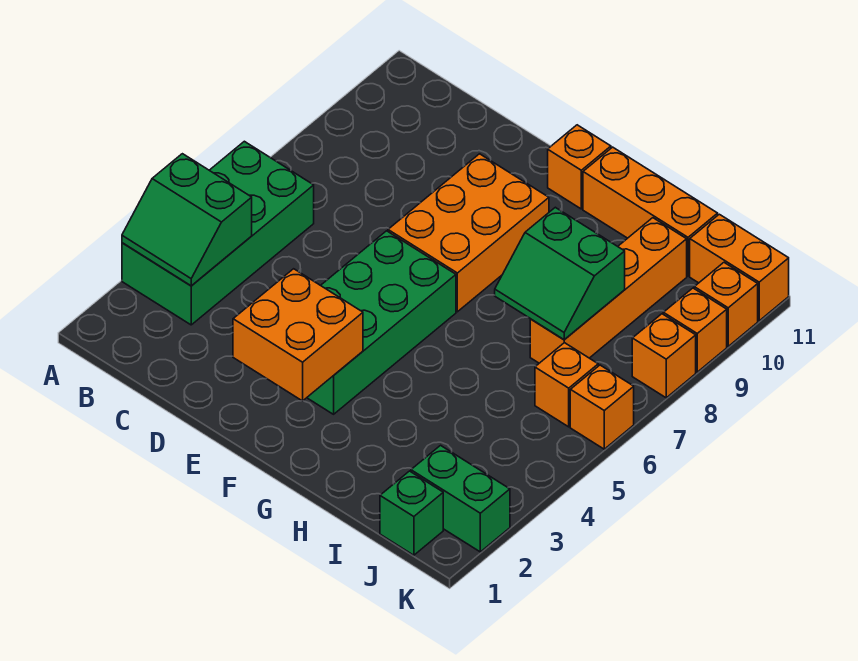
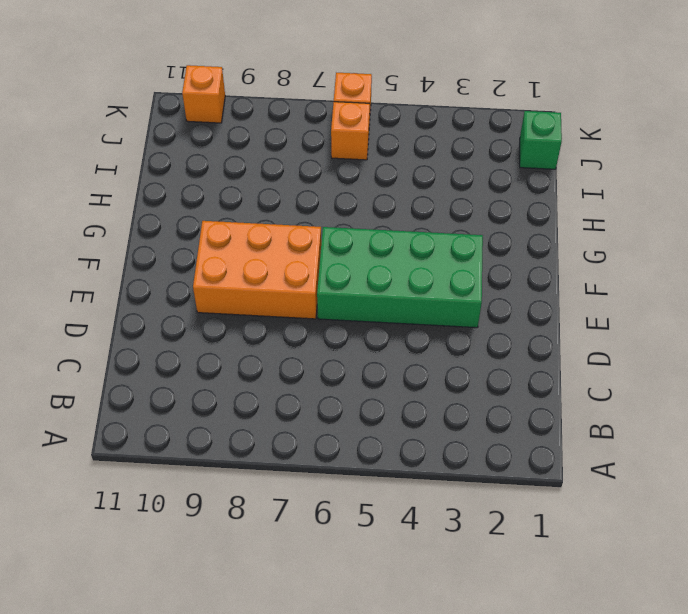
none -> green 2x4 brick [122,141,314,325]
none -> orange 1x1 brick [548,125,611,209]
none -> orange 1x3 brick [583,147,718,276]

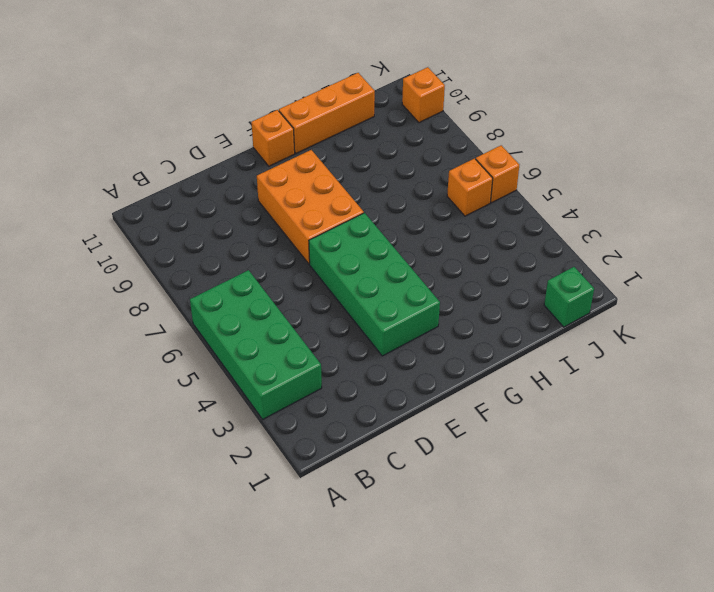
none -> orange 1x4 brick [530,218,687,363]
none -> green 1x2 brick [411,445,510,552]
none -> orange 1x2 brick [690,214,789,321]

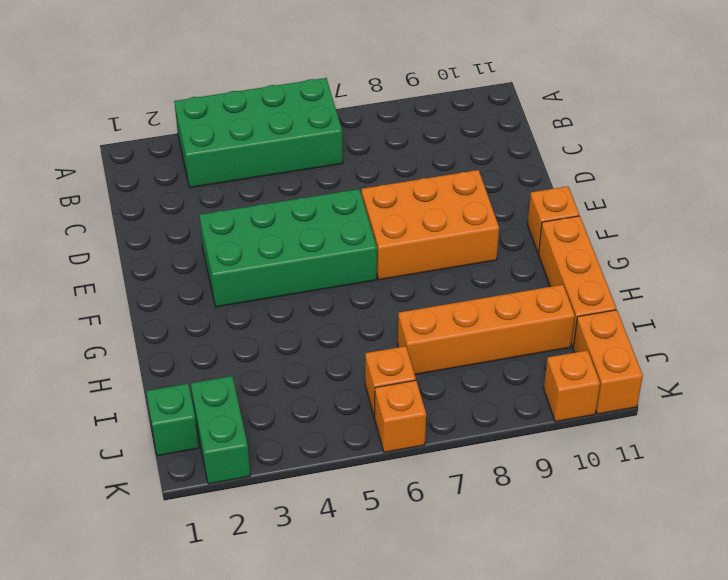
none -> orange 1x1 brick [632,314,696,398]
none -> orange 1x1 brick [663,288,727,372]
none -> green 2x2 slope [122,154,252,286]

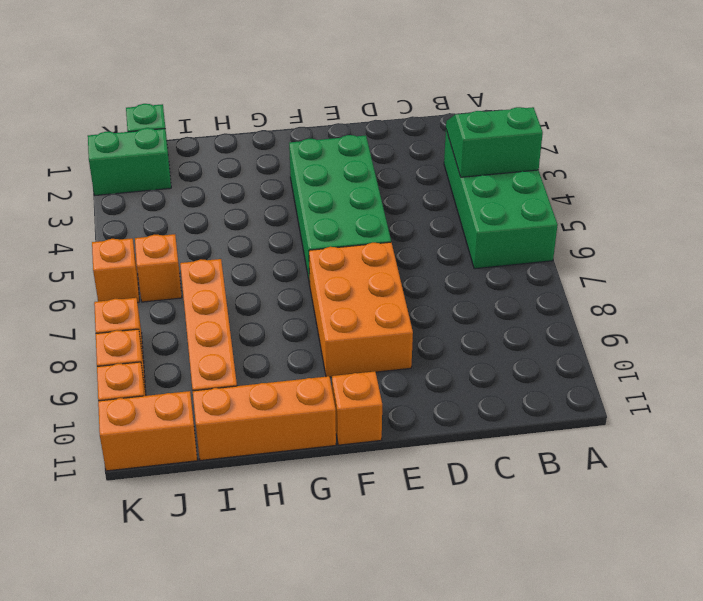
none -> orange 2x2 brick [233,269,363,401]
none -> green 2x2 slope [495,207,625,340]

